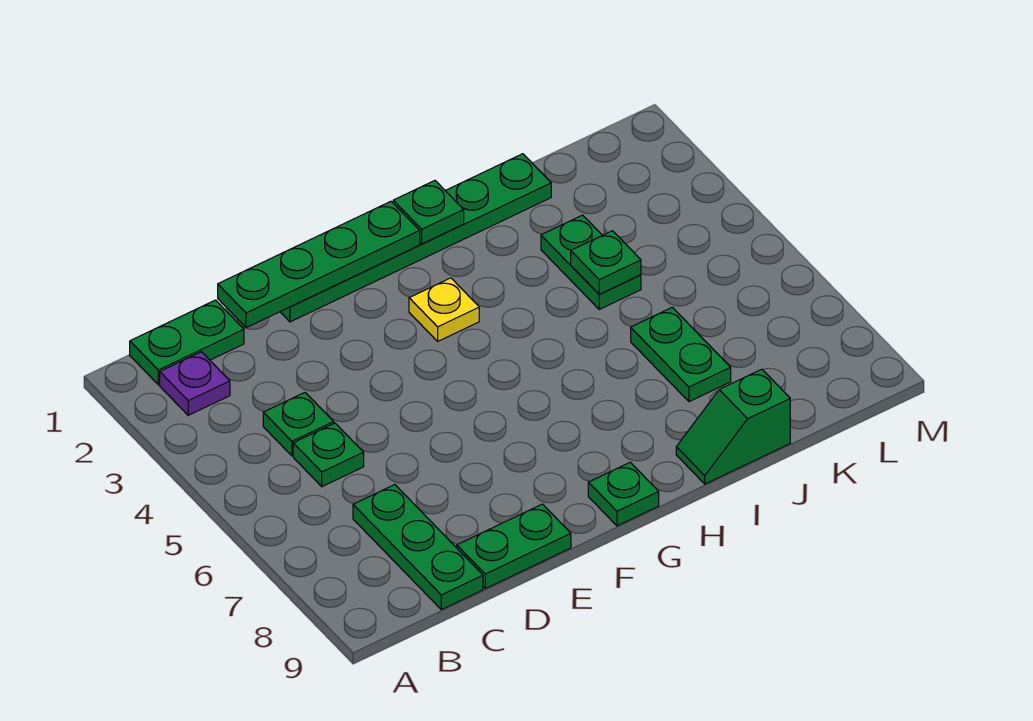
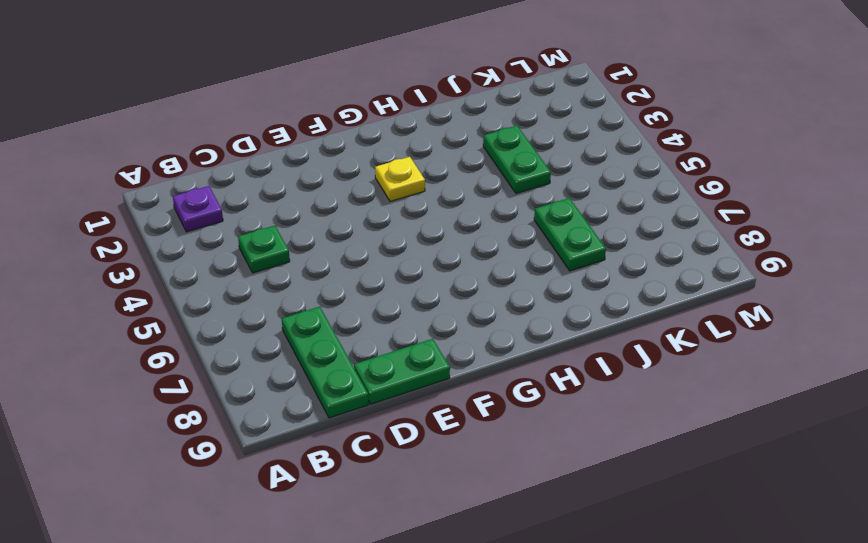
none -> green 1x2 plate [130,300,244,385]
none -> green 1x1 plate [293,423,364,487]
none -> green 1x6 plate [280,154,551,322]

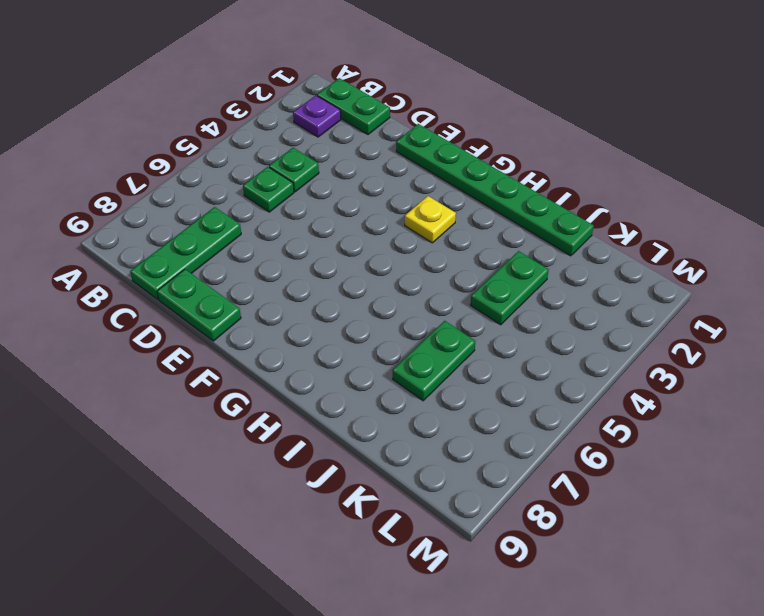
none -> green 1x1 plate [588,462,659,526]
none -> green 1x2 slope [676,369,790,484]
none -> green 1x4 plate [218,201,420,328]

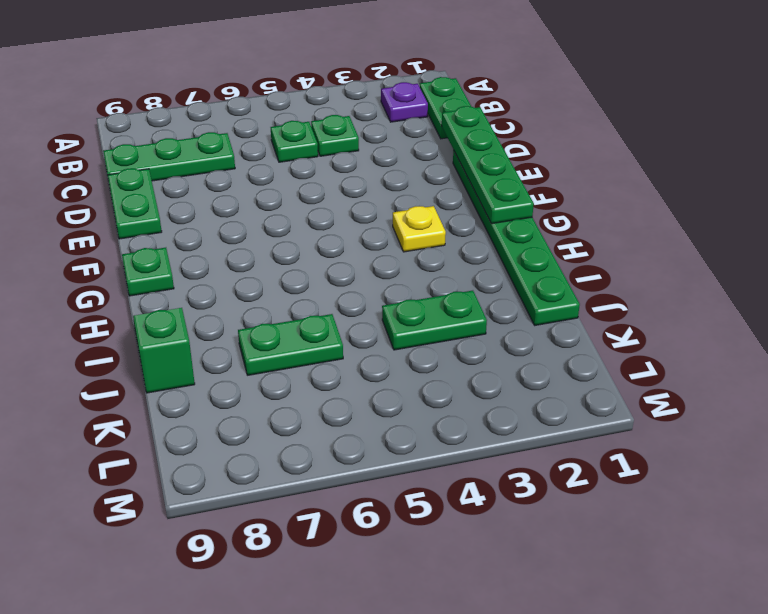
none -> green 1x1 plate [393,181,464,244]
none -> green 1x1 plate [571,231,641,294]

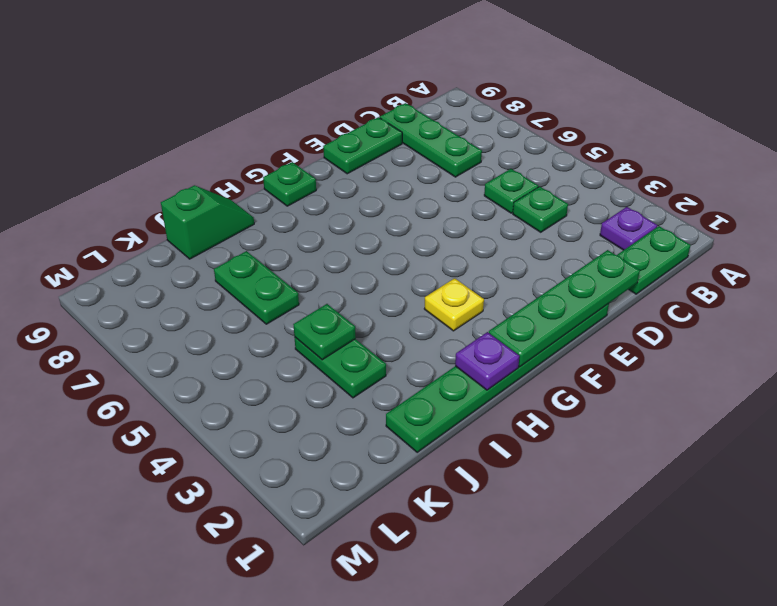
purple 1x1 plate [455,332,519,390] -> green 1x1 plate [393,181,464,244]

